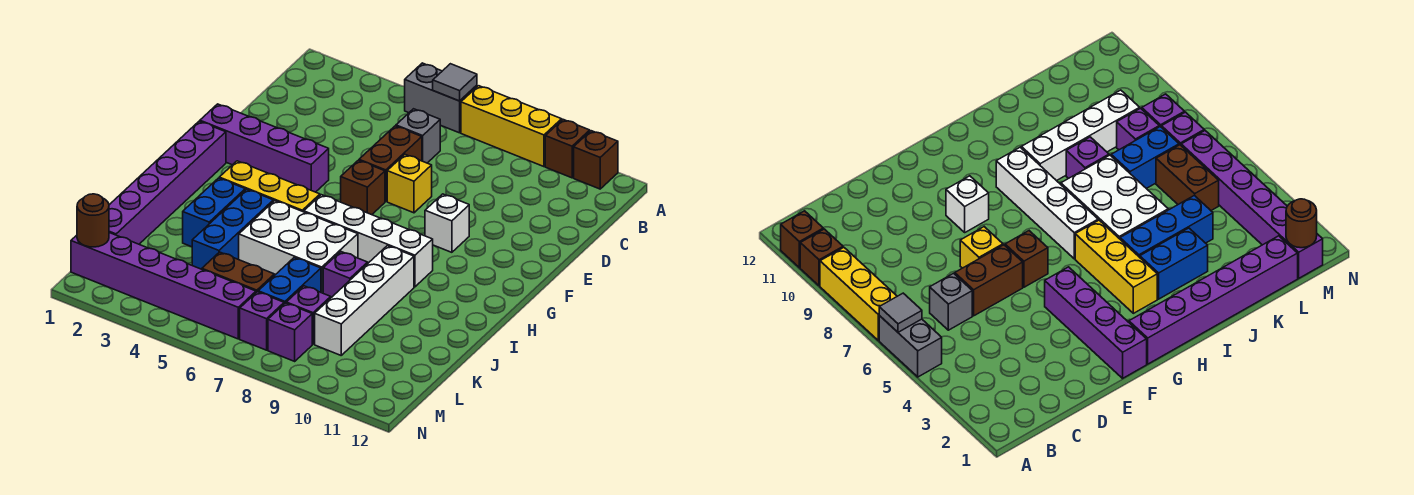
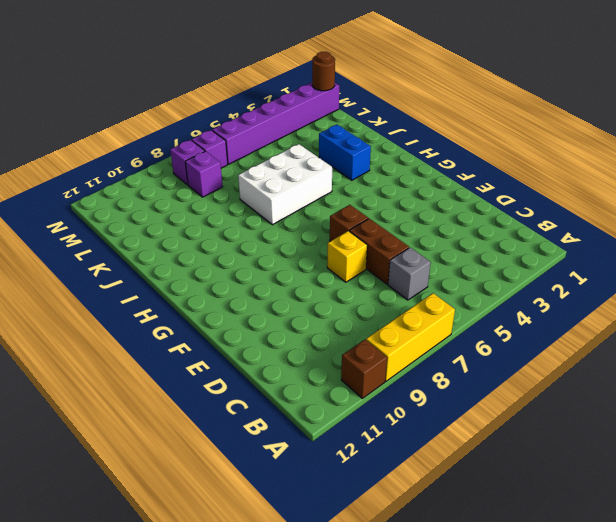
none -> grey 1x2 brick [405,63,477,133]
none -> brown 1x1 brick [574,131,618,189]
none -> purple 1x4 brick [200,104,329,192]

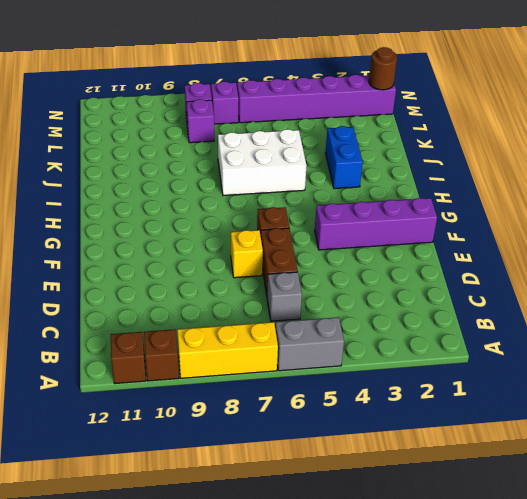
none -> white 1x1 brick [425,194,469,252]
none -> purple 1x6 brick [109,121,226,244]
none -> yellow 1x3 brick [219,161,320,212]

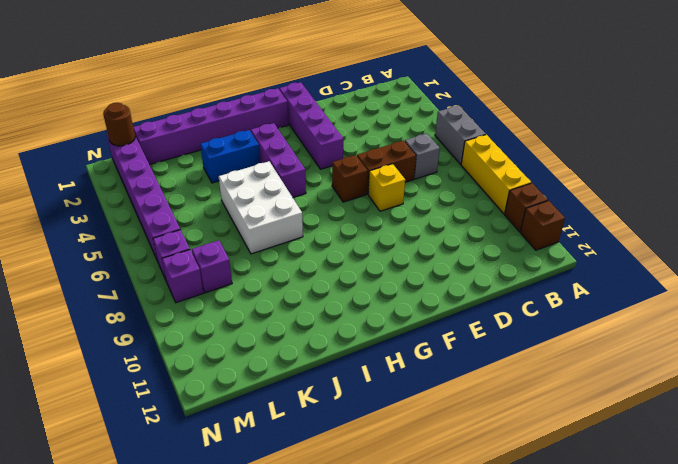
purple 1x3 brick [251,123,306,197] -> yellow 1x3 brick [219,161,320,212]
none -> white 1x1 brick [425,194,469,252]
none -> white 1x4 brick [304,195,433,287]
none -> blue 1x3 brick [192,189,273,269]

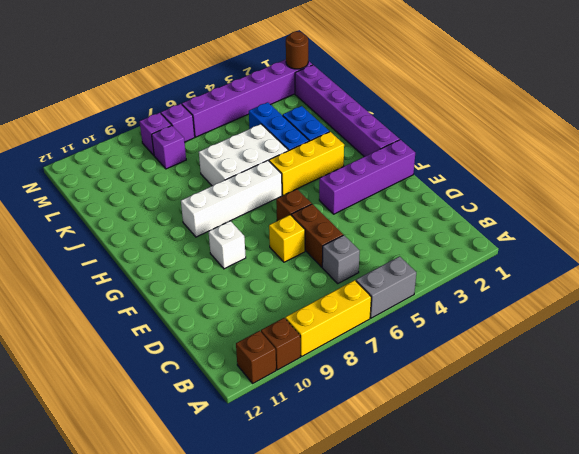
none -> white 1x4 brick [315,246,414,355]
none -> purple 1x1 brick [323,252,368,298]
none -> blue 1x2 brick [258,257,321,304]

